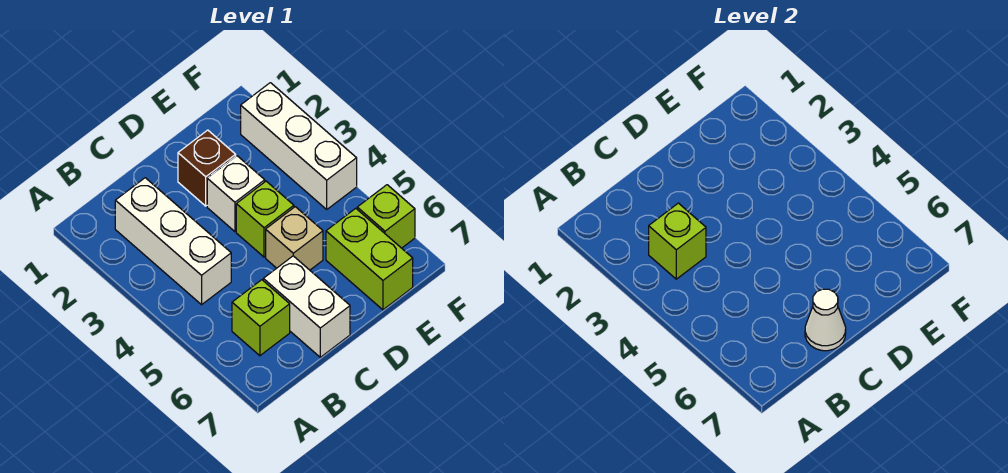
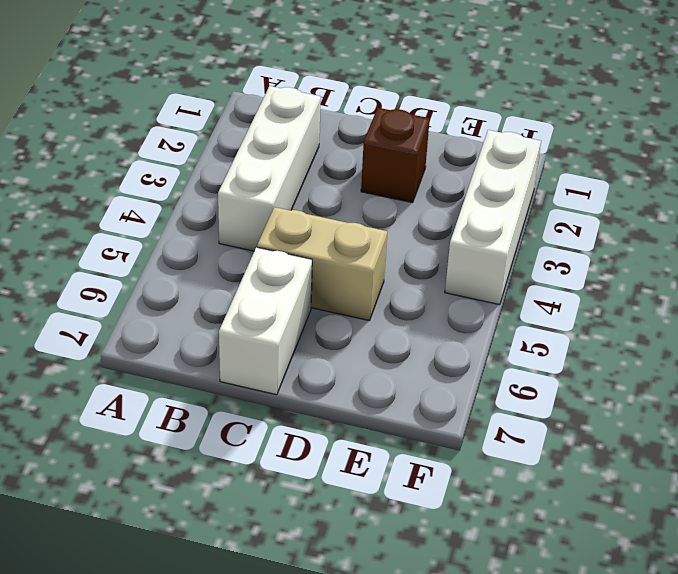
tan 1x2 brick [257,207,387,321] -> tan 1x1 brick [266,207,323,270]
none -> lime 1x1 brick [232,280,290,356]
none -> white 1x1 brick [207,156,265,231]
none -> lime 1x1 brick [236,181,294,257]

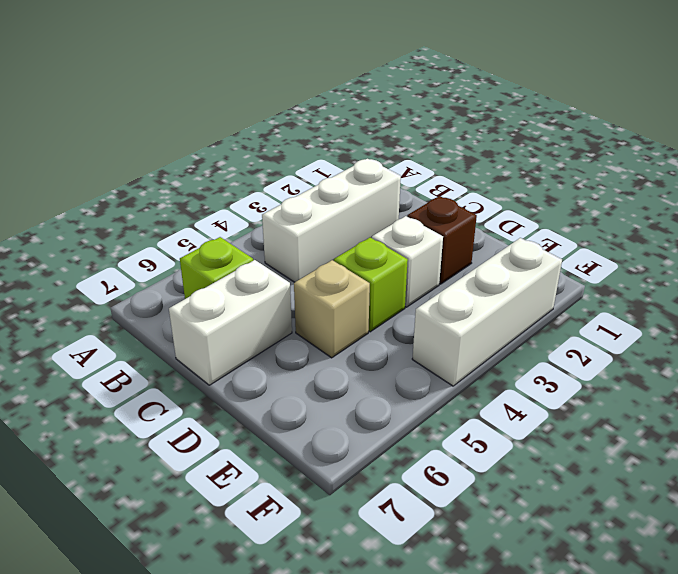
none -> lime 1x2 brick [326,208,413,310]
none -> lime 1x1 brick [357,185,415,248]
none -> lime 1x1 brick [649,203,706,279]

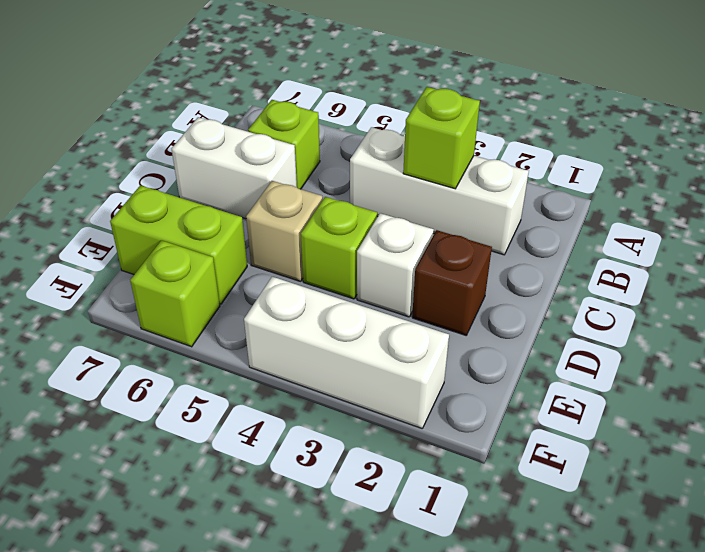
none -> white 1x1 cone [805,289,846,351]

